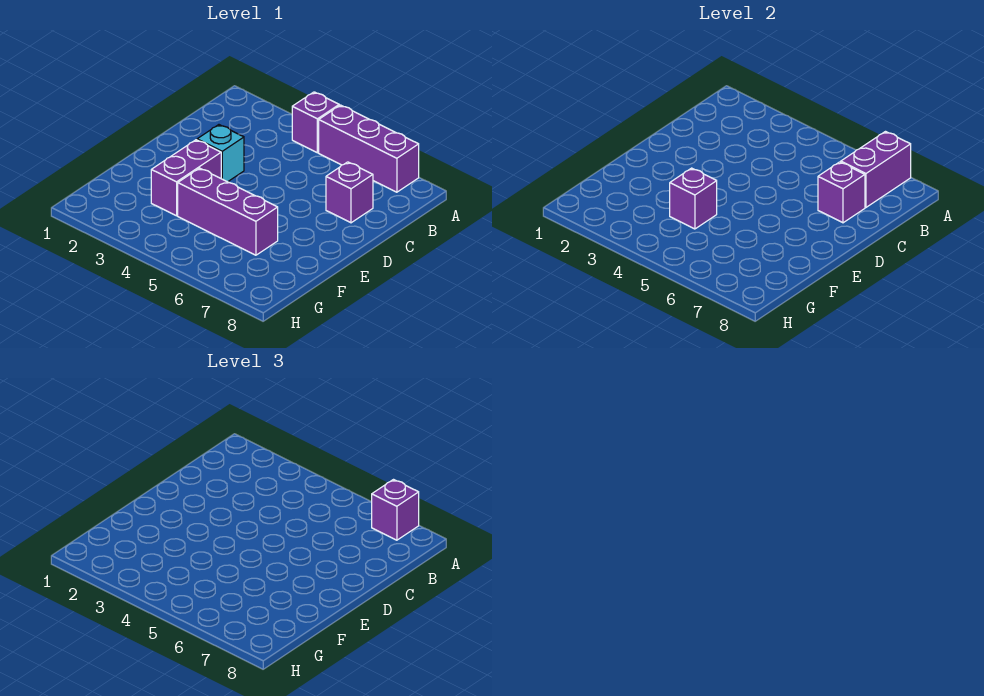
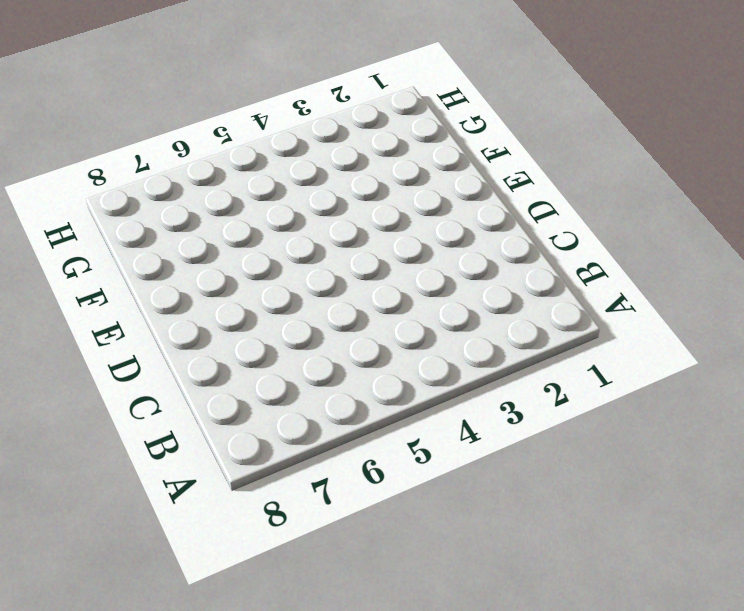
none -> purple 1x1 brick [292,92,339,153]
none -> purple 1x3 brick [319,105,419,192]

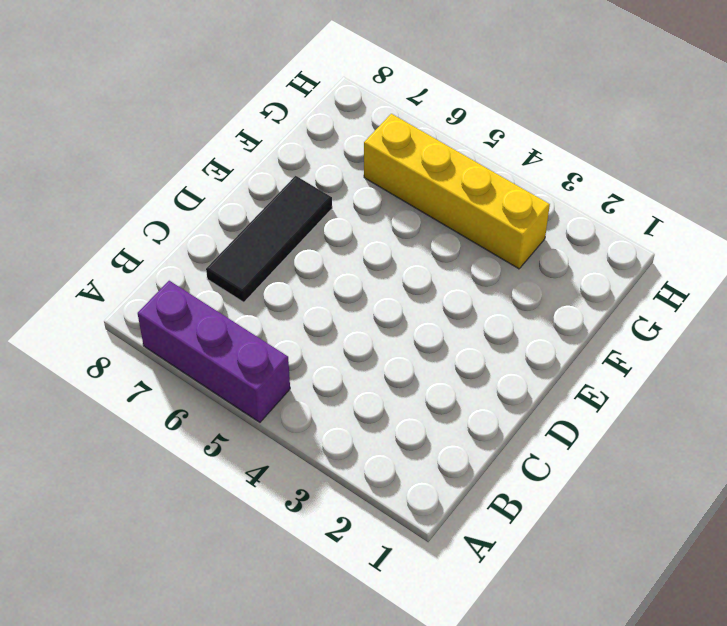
black 1x3 tile [206,176,332,302] -> purple 1x1 brick [326,162,373,223]
yellow 1x4 brick [364,114,550,269] -> none
none -> purple 1x1 brick [292,92,339,153]
none -> cyan 1x1 brick [197,125,244,182]

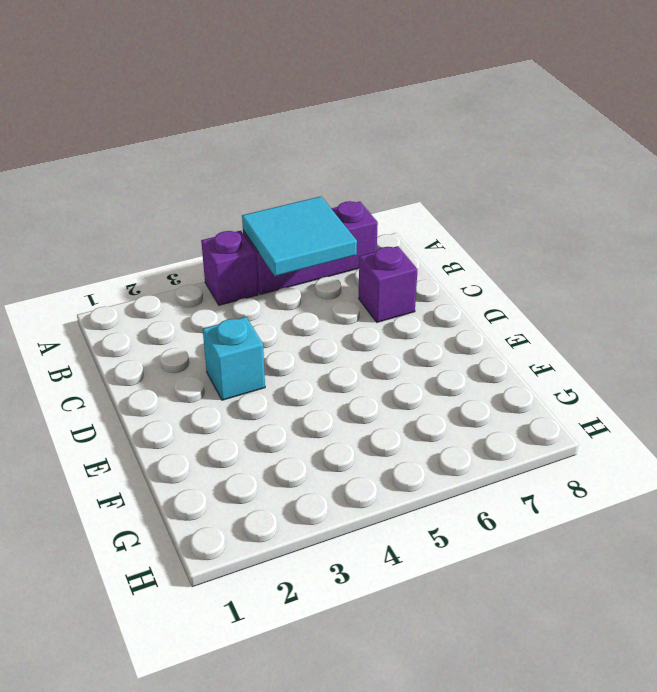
cyan 2x2 tile [242,196,357,276] -> none
none -> purple 1x2 brick [151,140,221,216]
none -> purple 1x3 brick [178,168,278,255]

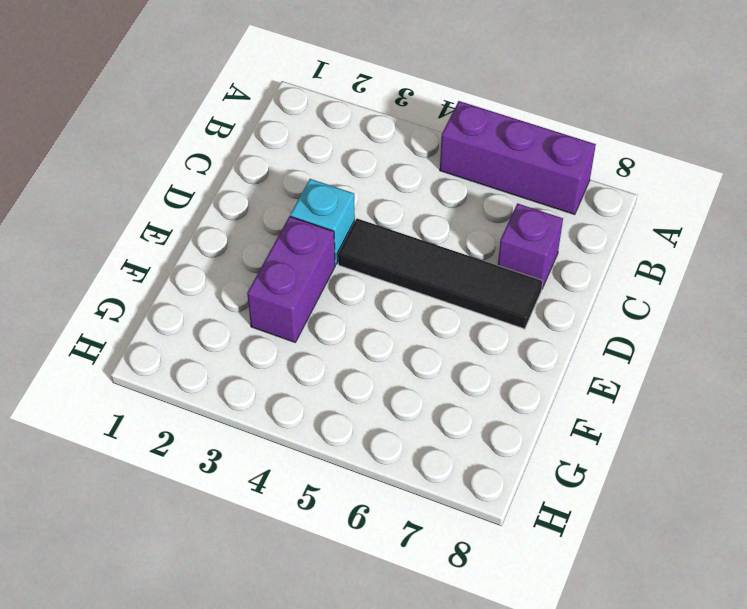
black 1x4 tile [338,219,543,329] -> none
none -> purple 1x1 brick [292,92,339,153]
none -> purple 1x3 brick [178,168,278,255]

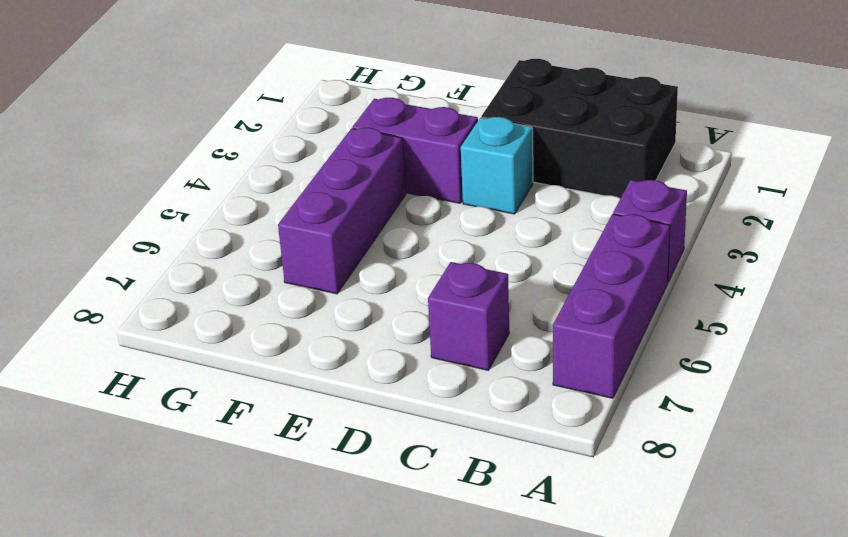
black 2x3 brick [481,59,678,198] -> none
none -> purple 1x2 brick [841,132,911,207]
none -> purple 1x1 brick [818,162,865,223]

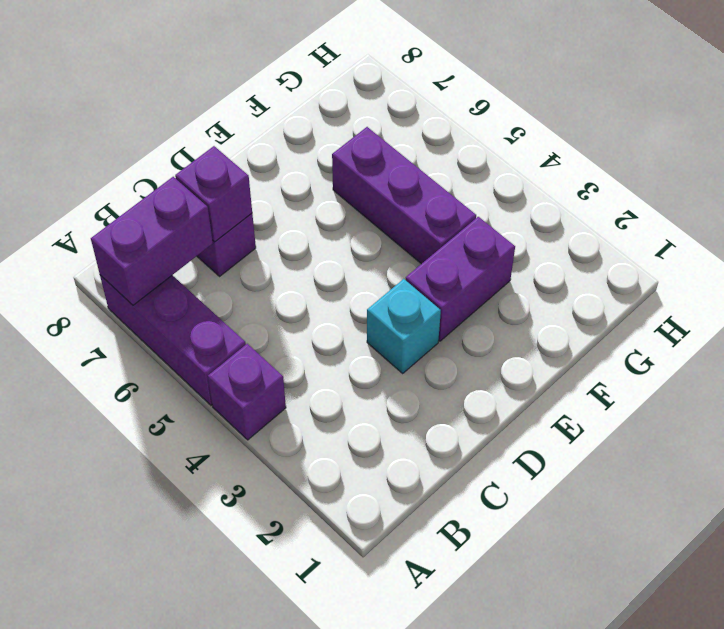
none -> purple 1x1 brick [670,168,717,229]
none -> purple 1x1 brick [372,480,419,540]

